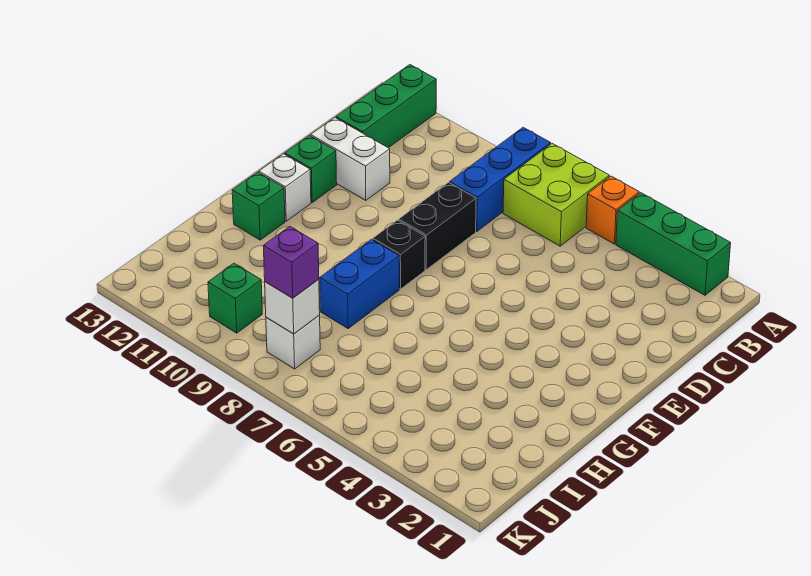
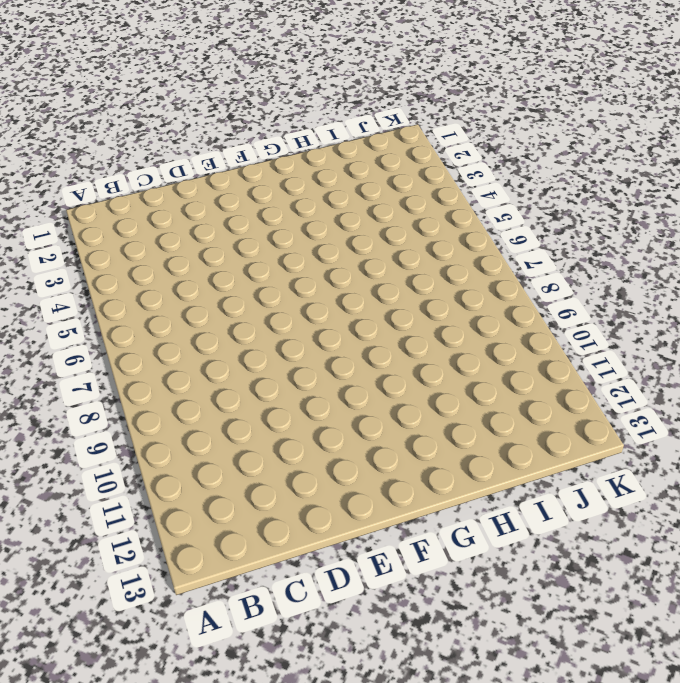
none -> green 1x3 brick [616,193,731,295]
none -> orange 1x1 brick [586,176,639,244]
none -> lime 2x2 brick [503,144,609,246]

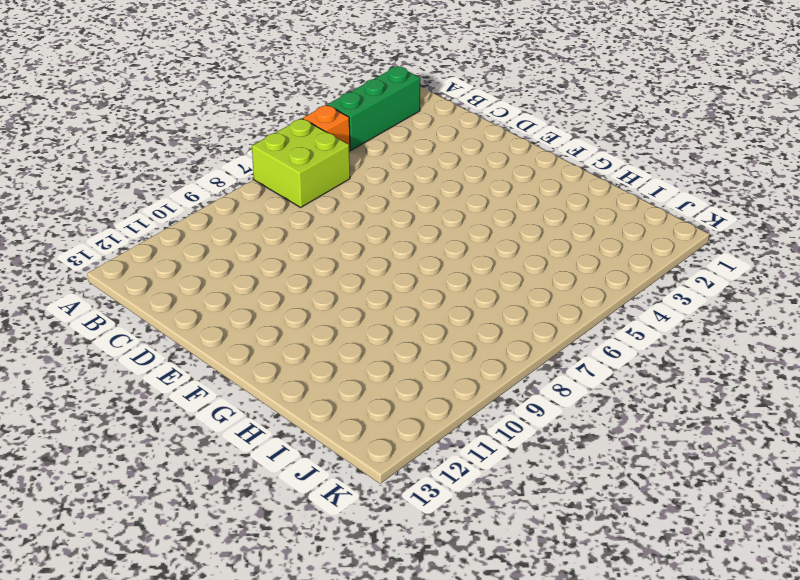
none -> blue 1x3 brick [450,127,551,232]
none -> green 1x3 brick [336,65,436,148]
none -> black 1x2 brick [399,182,476,270]

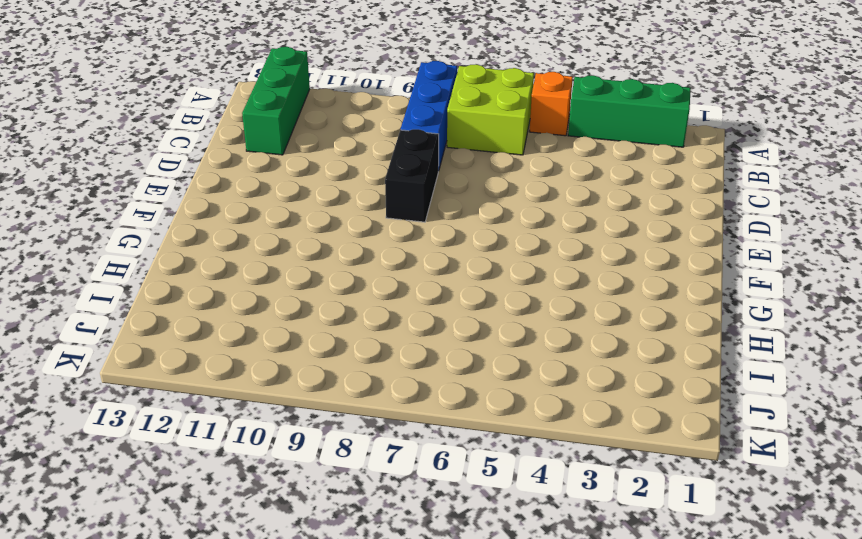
none -> white 1x2 brick [311,118,390,200]
none -> green 1x1 brick [285,136,337,202]
none -> black 1x1 brick [373,220,425,289]

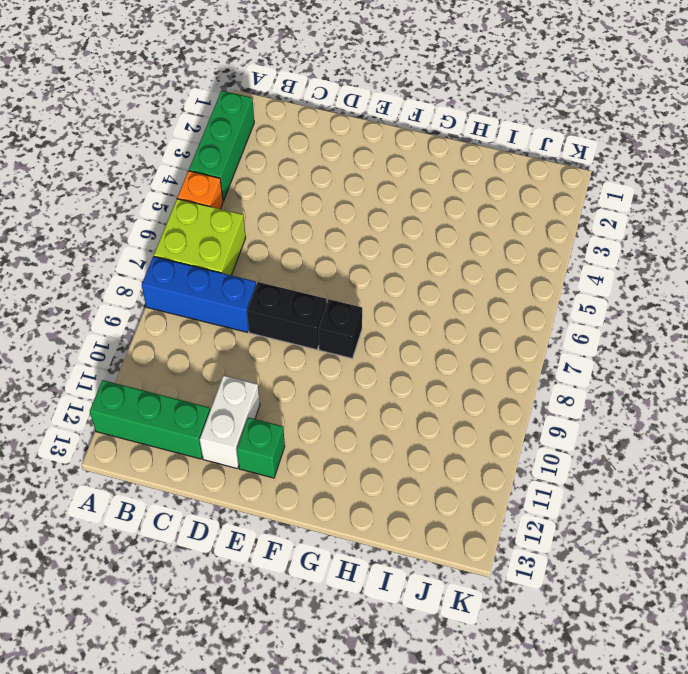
none -> white 1x1 brick [259,154,311,221]
none -> blue 1x2 brick [320,239,399,328]
none -> green 1x1 brick [232,172,285,240]

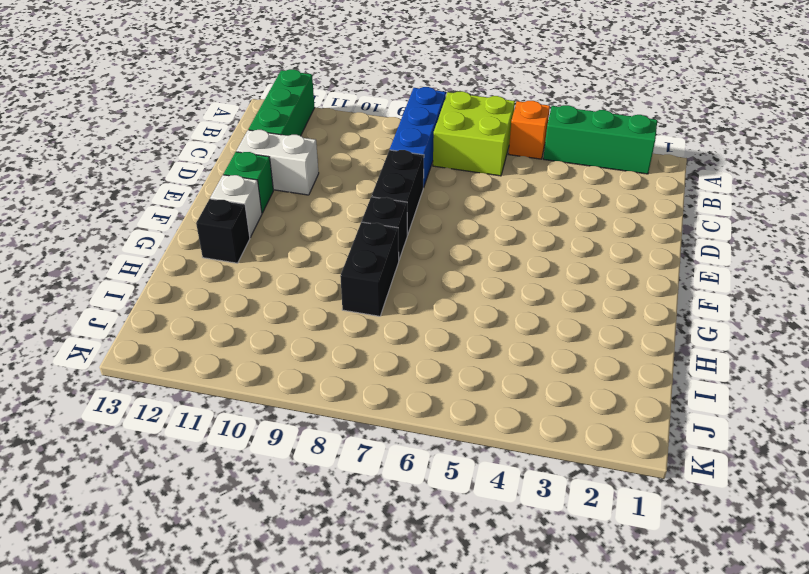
black 1x2 brick [340,222,399,316] -> blue 1x2 brick [320,239,399,328]
black 1x1 brick [196,199,250,263] -> green 1x1 brick [232,172,285,240]
none -> white 1x1 brick [266,315,320,369]
none -> green 1x1 brick [208,263,262,333]
none -> white 1x1 brick [265,279,320,334]

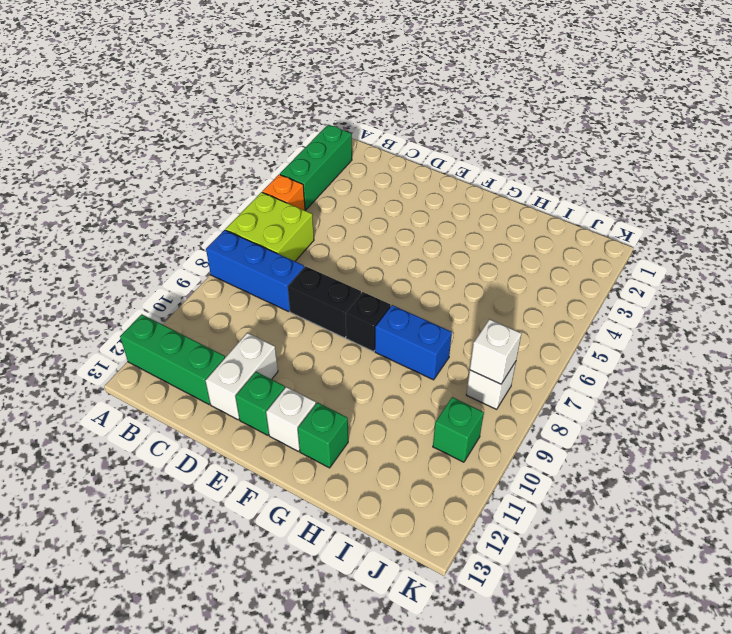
none -> purple 1x1 brick [263,226,319,298]

